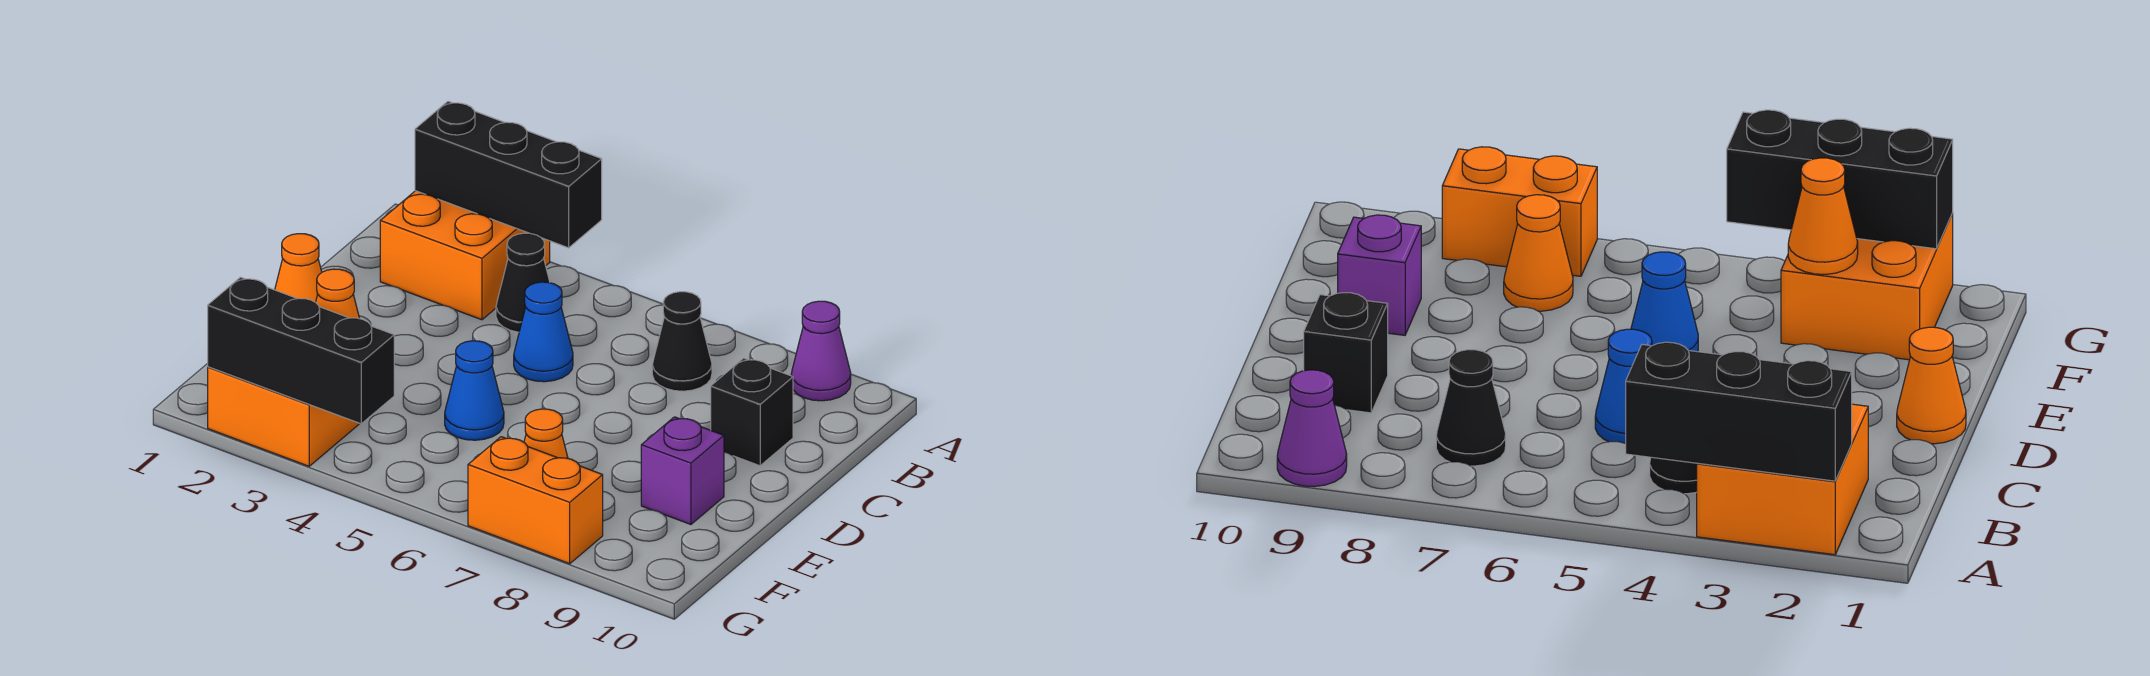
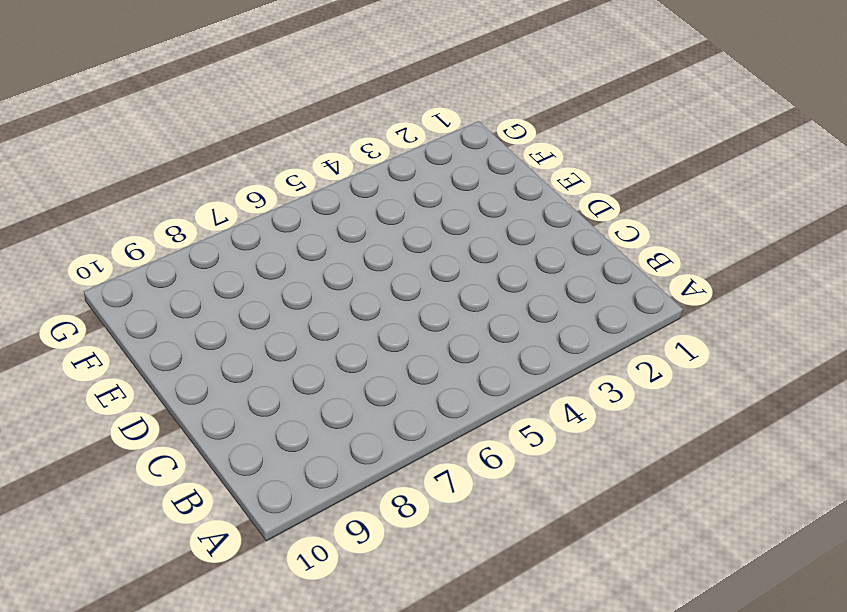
none -> orange 2x2 brick [380,191,550,320]
none -> purple 1x1 cone [791,301,851,401]
none -> black 1x1 cone [496,233,550,332]

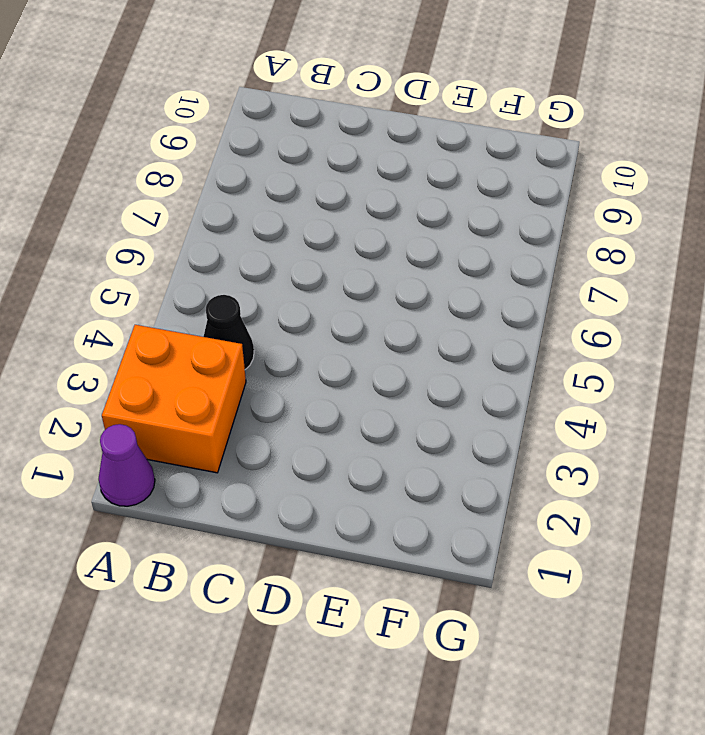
purple 1x1 cone [99,424,155,506] -> purple 1x1 cone moved to [791,301,851,401]
none -> black 1x1 cone [652,292,712,391]
none -> blue 1x1 cone [514,282,573,382]
none -> black 1x1 brick [711,358,793,466]

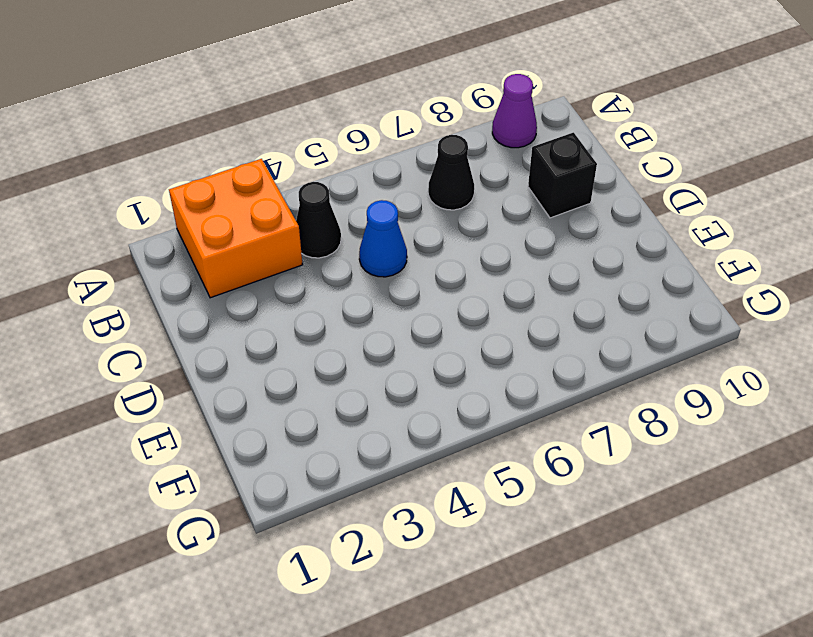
none -> orange 1x1 cone [275,234,322,302]
none -> blue 1x1 cone [445,341,504,440]
none -> purple 1x1 brick [641,417,724,524]

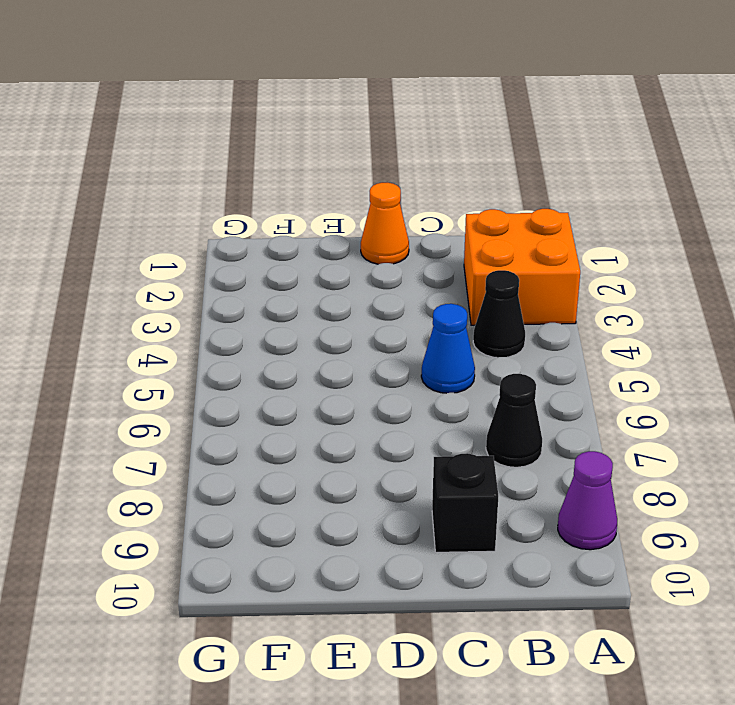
none -> blue 1x1 cone [445,341,504,440]
none -> purple 1x1 brick [641,417,724,524]
none -> orange 2x2 brick [208,367,360,466]

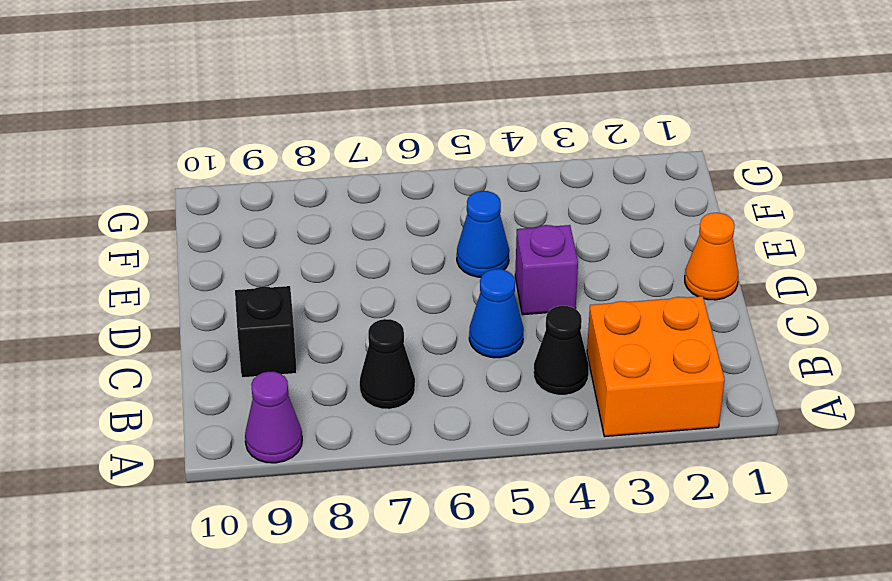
purple 1x1 brick [515,225,578,315] -> purple 1x1 brick moved to [641,417,724,524]
none -> orange 2x2 brick [208,367,360,466]
none -> orange 1x1 cone [524,409,568,458]
none -> orange 1x2 brick [468,437,603,564]

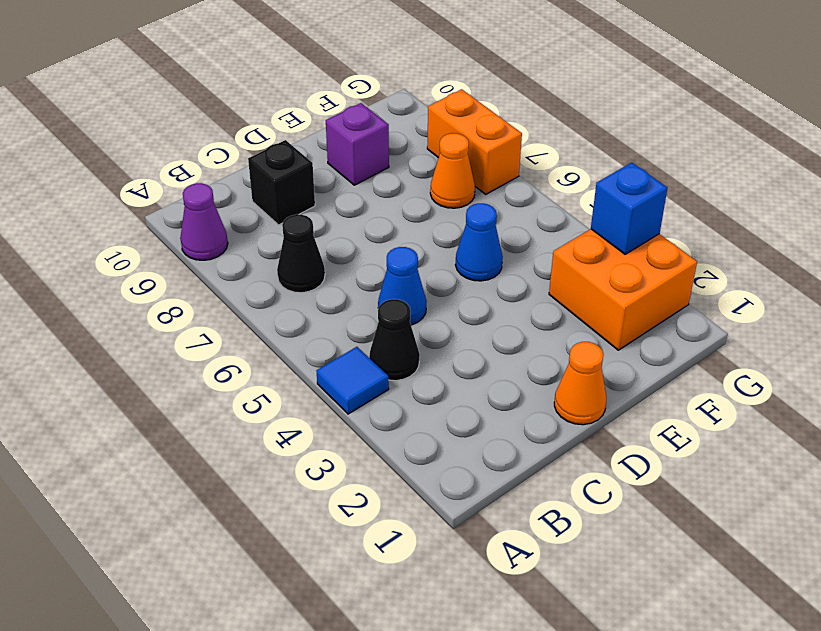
blue 1x1 tile [317,347,389,414] -> none
blue 1x1 brick [591,163,667,254] -> black 1x3 brick [208,277,394,424]
none -> orange 2x2 brick [380,191,550,320]
none -> black 1x3 brick [415,101,602,248]
none -> orange 1x1 cone [316,269,360,319]

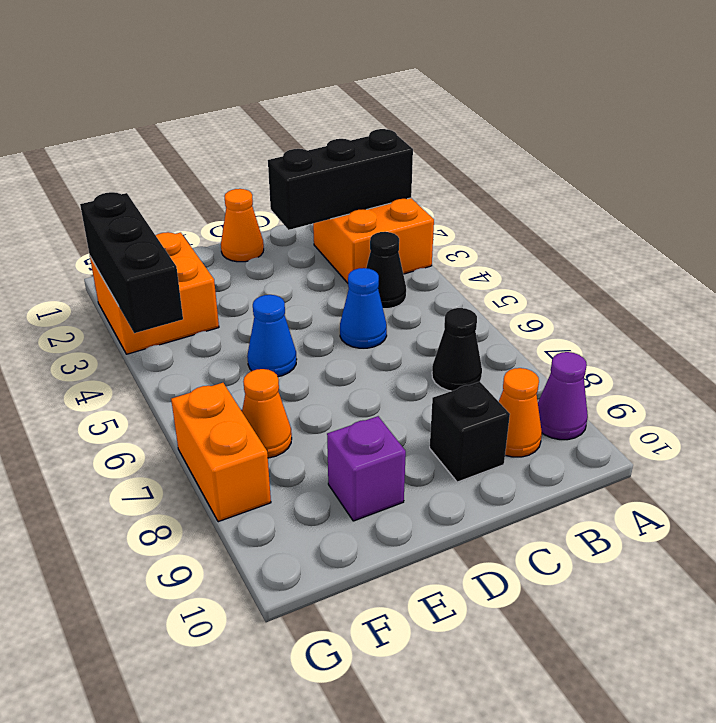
black 1x3 brick [268,129,413,230] -> black 1x3 brick turned to [415,101,602,248]
orange 1x1 cone [499,368,542,457] -> orange 1x1 cone moved to [316,269,360,319]

